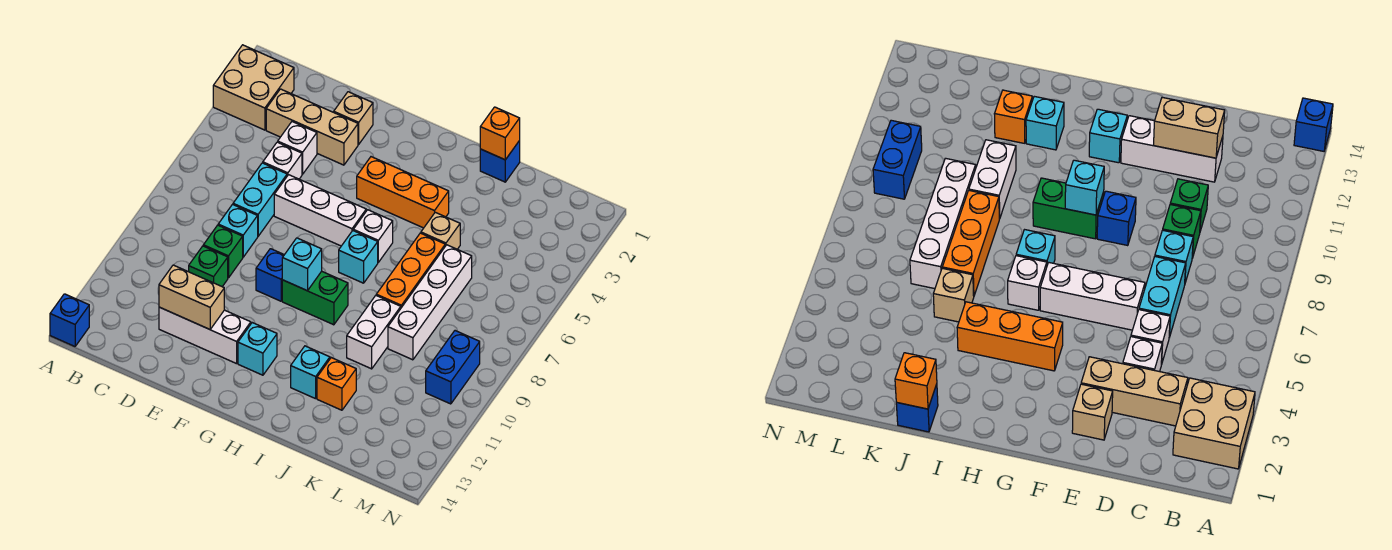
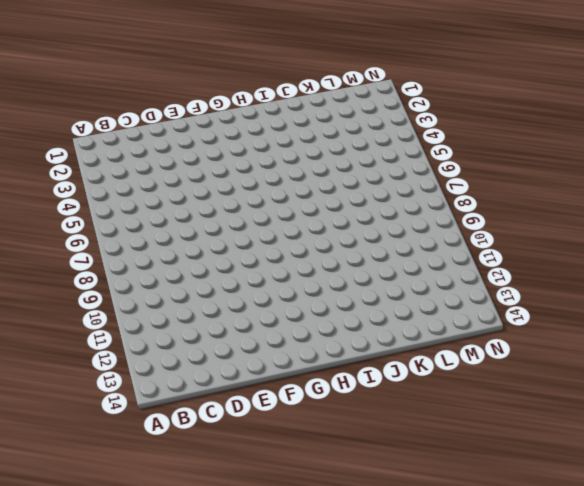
none -> tan 2x2 brick [213,45,294,130]
none -> blue 1x1 brick [50,294,89,346]
none -> tan 1x3 brick [266,89,358,165]

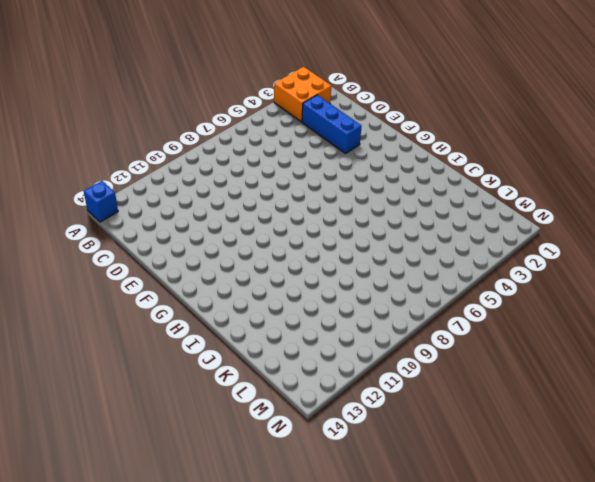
orange 2x2 brick [274,67,331,122] -> tan 2x2 brick [213,45,294,130]
blue 1x3 brick [302,95,362,154] -> tan 1x3 brick [266,89,358,165]
none -> white 1x1 brick [278,122,317,174]
none -> white 1x1 brick [263,142,302,179]
none -> cyan 1x2 brick [233,163,287,236]

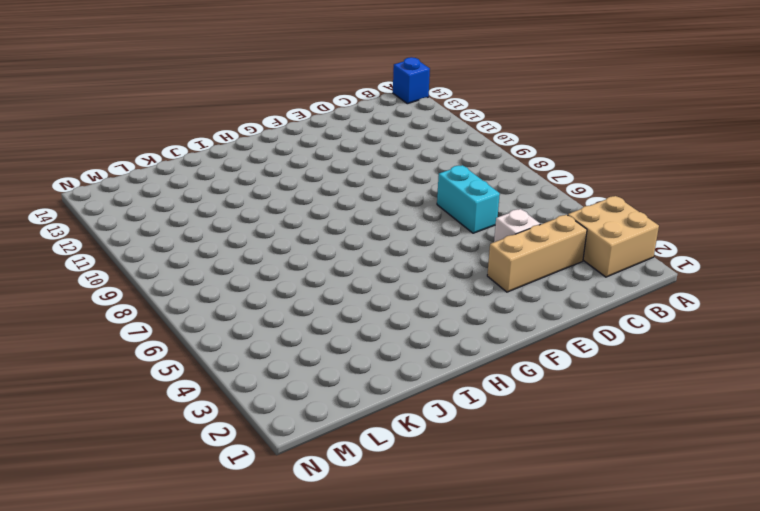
none -> white 1x1 brick [263,142,302,179]
none -> cyan 1x1 brick [218,205,258,257]
none -> green 1x1 brick [203,225,243,278]

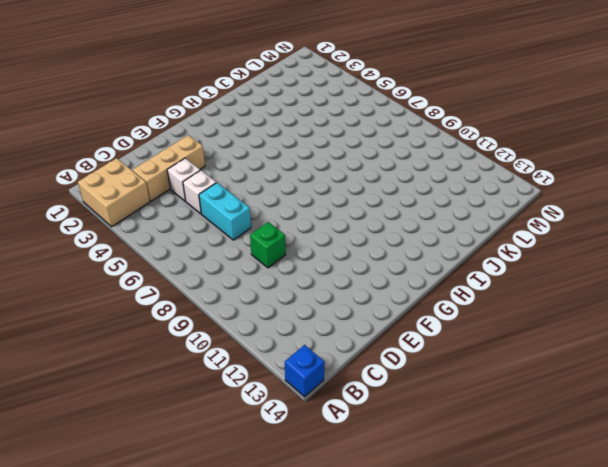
none -> cyan 1x1 brick [218,205,258,257]
none -> green 1x1 brick [189,246,228,287]
none -> white 1x3 brick [159,307,251,364]

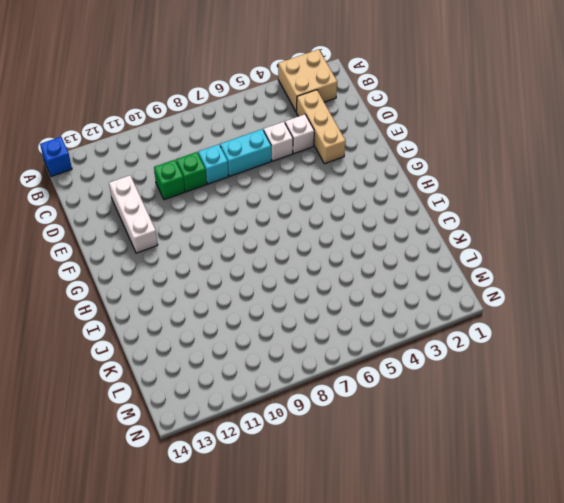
none -> tan 1x1 brick [334,92,373,144]
none -> white 1x3 brick [274,175,366,246]
none -> blue 1x1 brick [256,249,284,301]

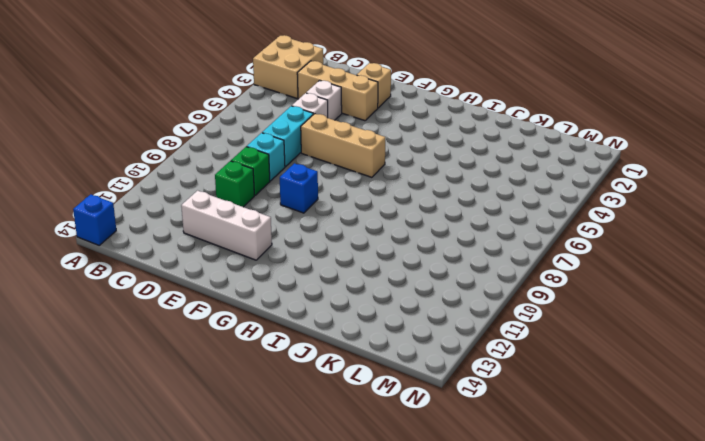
tan 1x3 brick [301,114,385,177] -> white 1x3 brick [274,175,366,246]
none -> orange 1x3 brick [357,157,449,228]
none -> green 1x2 brick [282,271,348,325]
none -> cyan 1x1 brick [238,323,277,375]

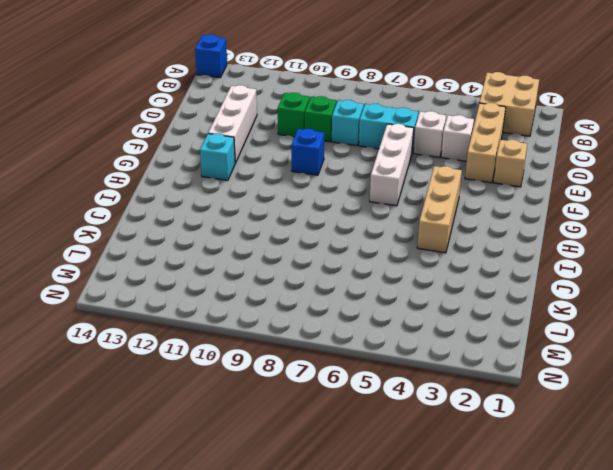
tan 1x3 brick [417,166,462,253] -> orange 1x3 brick [357,157,449,228]
none -> green 1x2 brick [282,271,348,325]
none -> white 1x1 brick [353,210,393,262]
none -> cyan 1x1 brick [339,231,378,283]

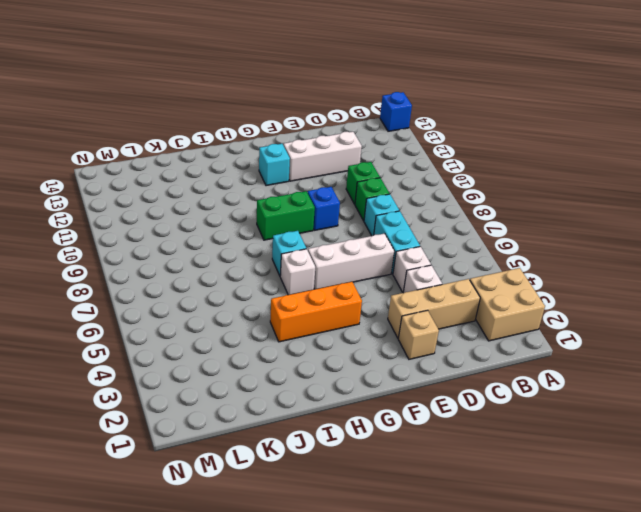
none -> cyan 1x1 brick [291,346,330,399]
none -> blue 1x1 brick [480,141,520,182]
none -> tan 1x1 brick [421,212,460,249]

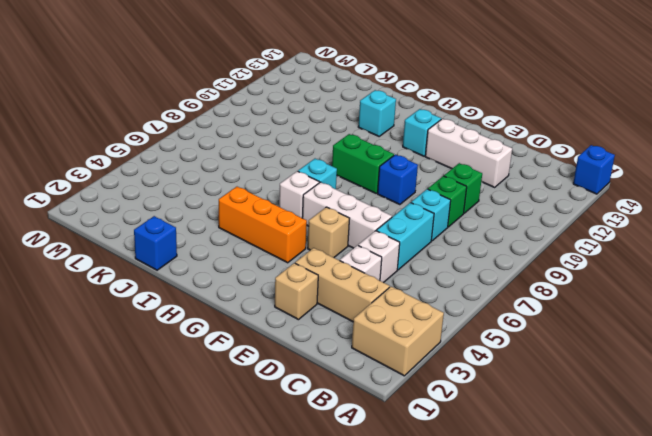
tan 1x1 brick [308,207,350,258] -> tan 1x1 brick moved to [421,212,460,249]
none -> orange 1x3 brick [376,233,445,308]
none -> white 1x2 brick [347,296,401,369]
none -> orange 1x1 brick [317,358,356,410]

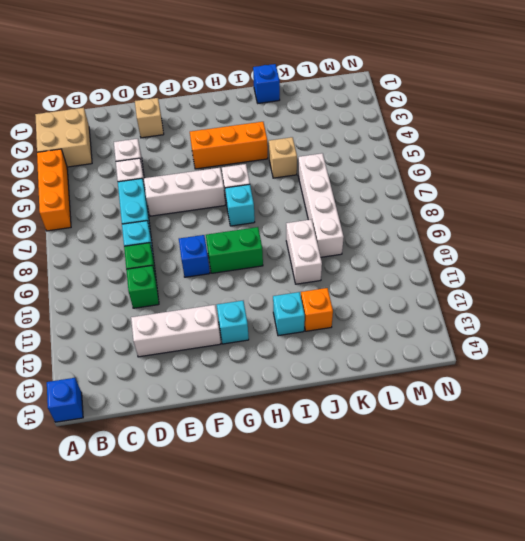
orange 1x3 brick [37,149,71,231] -> orange 1x3 brick moved to [376,233,445,308]
none -> tan 1x3 brick [266,89,358,165]
none -> blue 1x2 brick [426,331,480,404]
none -> tan 1x2 brick [159,265,224,329]

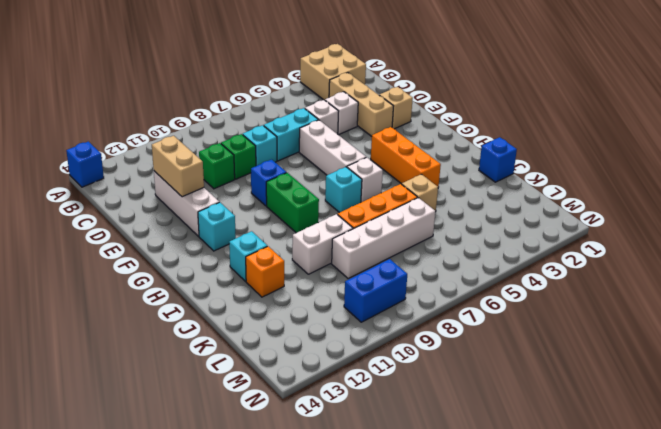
none -> cyan 1x1 brick [282,238,322,291]
none -> orange 1x1 brick [480,107,520,160]

